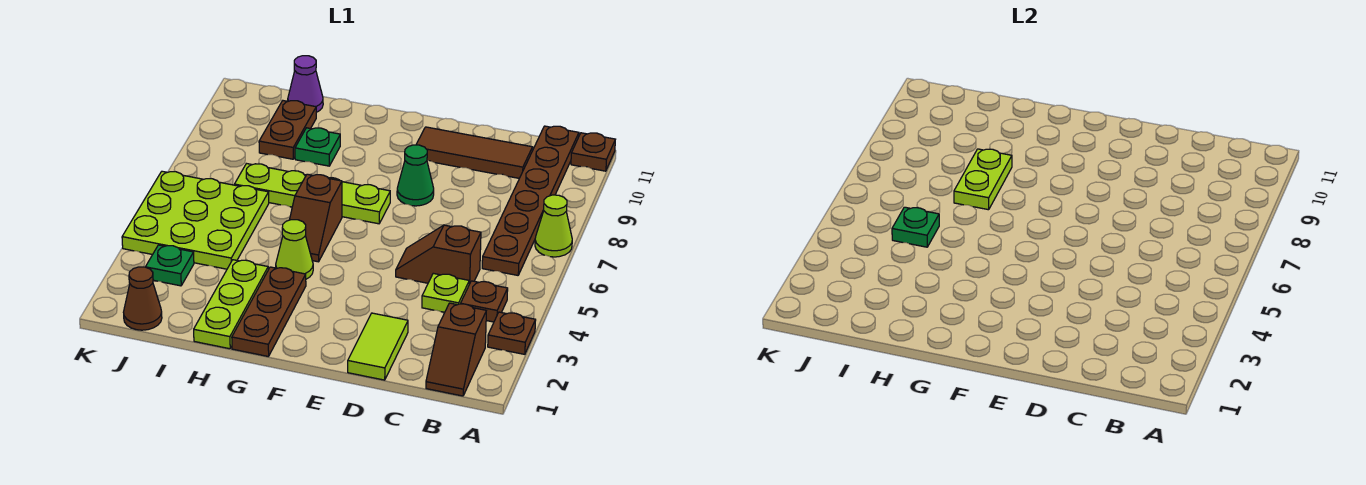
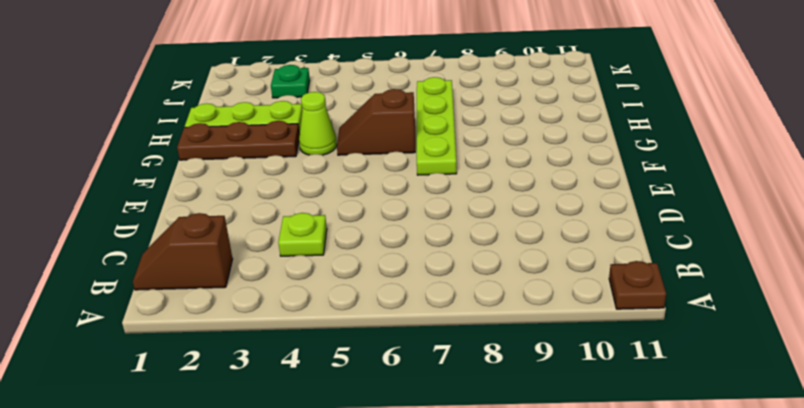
none -> brown 1x1 plate [488,312,536,354]
none -> lime 1x1 cone [535,195,572,257]
none -> brown 1x1 plate [461,281,508,322]

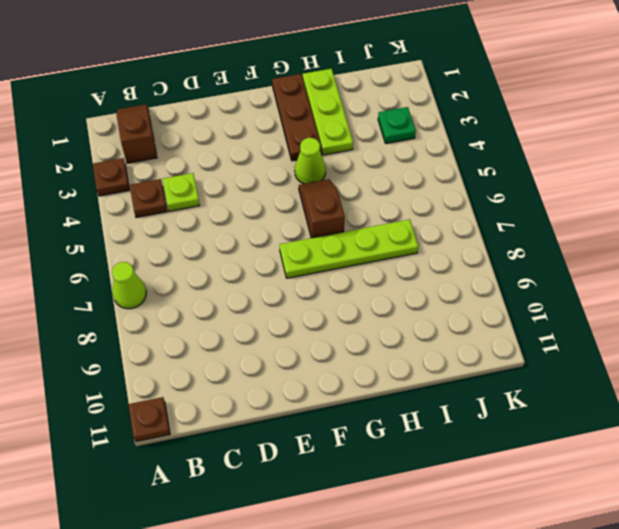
none -> brown 1x6 plate [482,126,579,275]
none -> brown 1x2 slope [396,225,481,284]
none -> brown 1x3 tile [416,127,533,178]

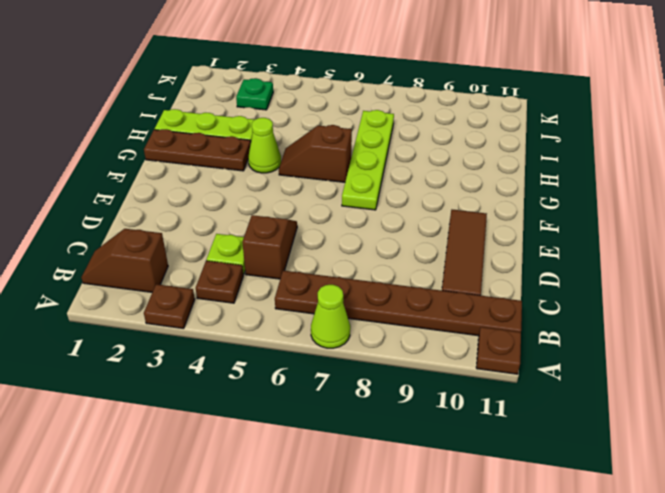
none -> lime 1x2 tile [348,313,408,380]
none -> green 1x1 cone [397,145,434,206]
none -> green 1x1 plate [295,128,340,166]

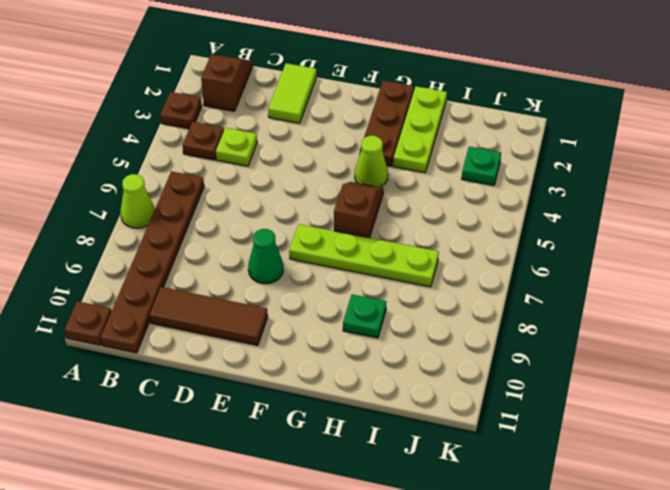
none -> brown 1x2 slope [396,225,481,284]
none -> lime 3x3 plate [122,171,269,269]
none -> brown 1x2 plate [259,101,316,159]

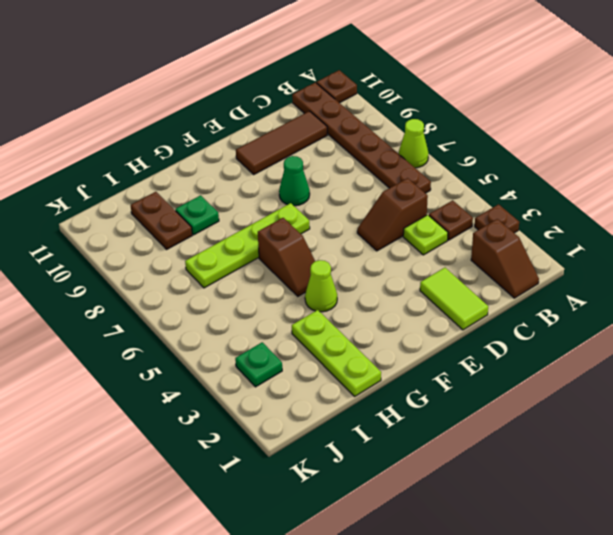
none -> brown 1x3 plate [232,267,306,356]
none -> lime 3x3 plate [122,171,269,269]
none -> purple 1x1 cone [288,56,323,112]

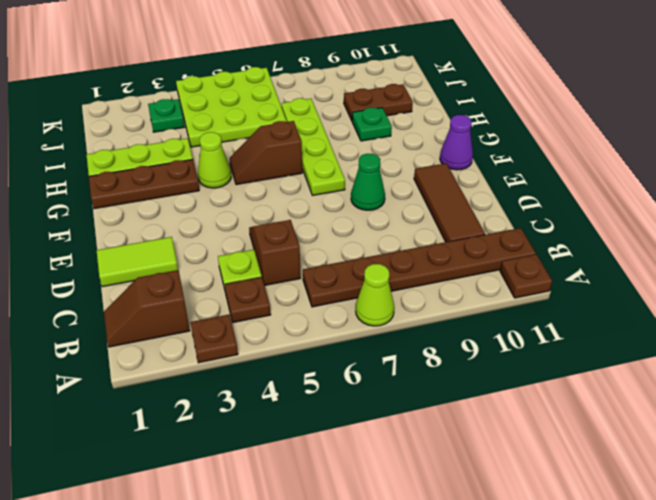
purple 1x1 cone [440,115,473,170] -> purple 1x1 cone moved to [288,56,323,112]
none -> brown 1x1 cone [123,267,162,330]
none -> lime 1x2 plate [954,149,1012,210]
none -> green 1x1 plate [892,207,939,247]

